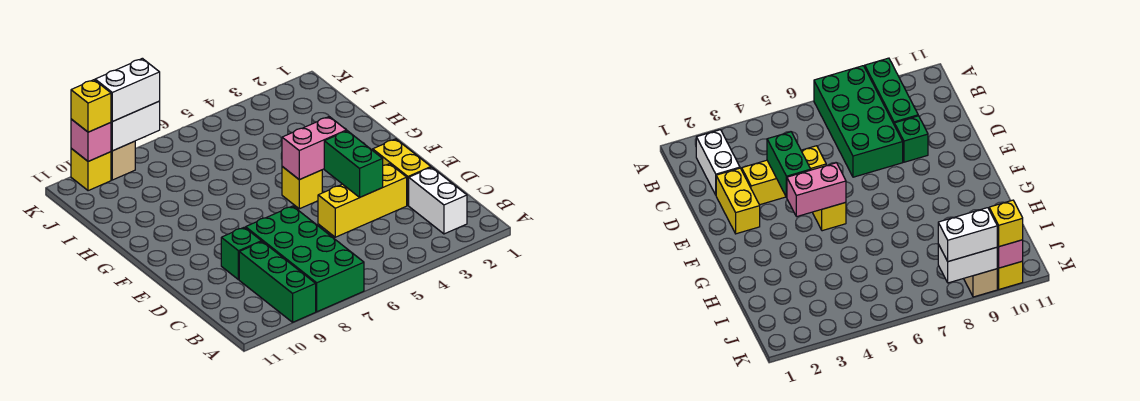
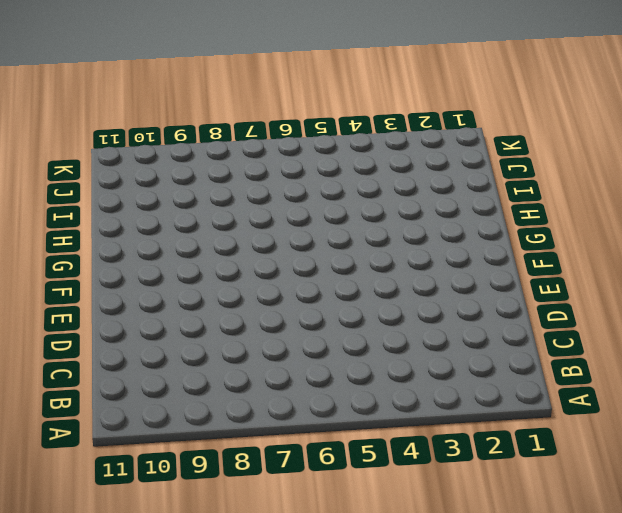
none -> green 2x4 brick [246,206,364,312]
none -> green 1x3 brick [239,242,316,322]
none -> white 1x2 brick [409,167,467,234]

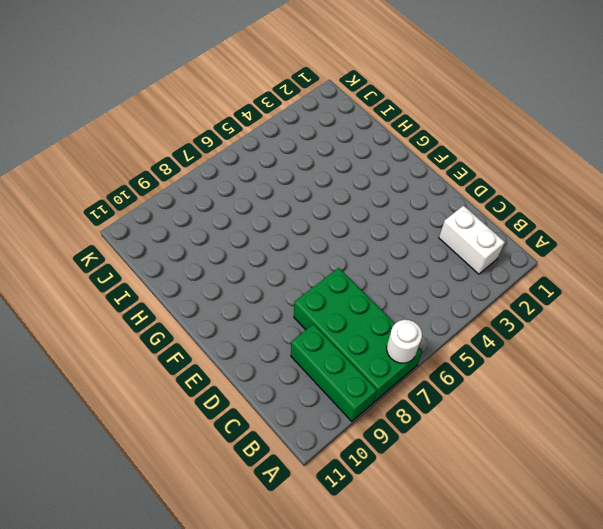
white 1x1 round brick [387,320,422,363] -> none
none -> yellow 1x2 brick [373,139,431,205]
none -> yellow 1x3 brick [318,164,407,237]
none -> green 1x1 brick [221,227,262,280]

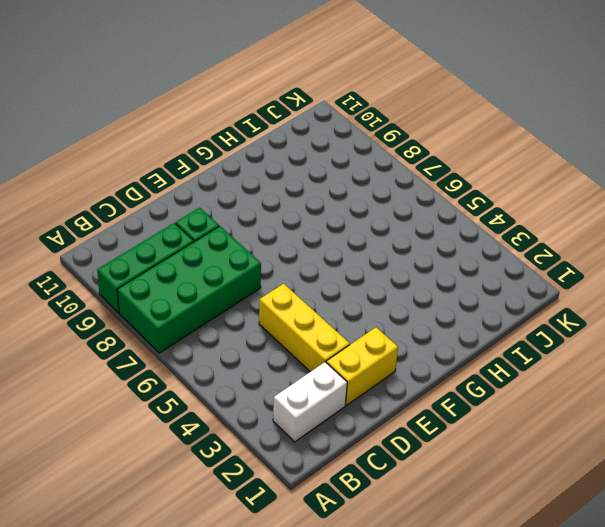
none -> yellow 1x1 brick [282,167,322,209]
none -> tan 1x1 brick [111,141,135,180]
none -> yellow 1x1 brick [71,148,111,191]

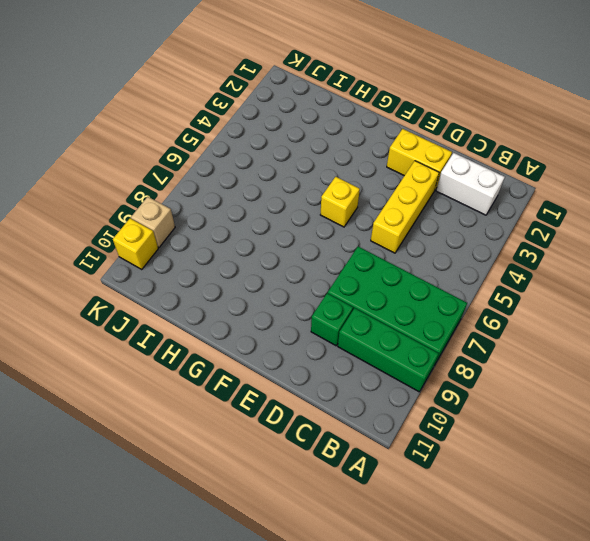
none -> green 1x2 brick [324,131,383,197]
none -> pink 1x2 brick [282,117,347,180]
none -> white 1x2 brick [111,101,160,151]

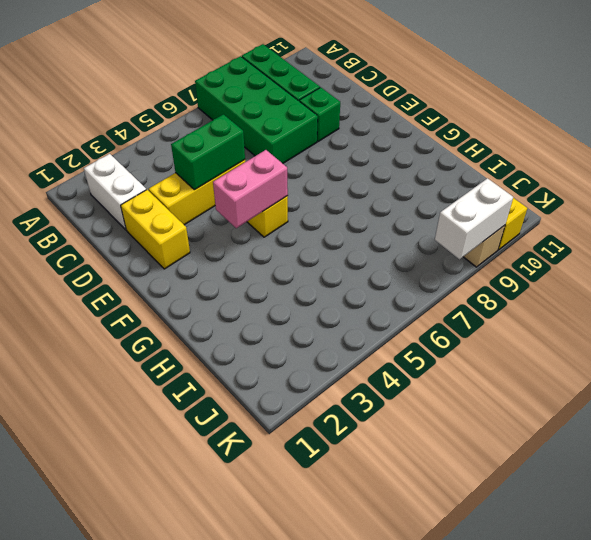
green 1x2 brick [171,114,245,190] -> green 1x2 brick turned to [324,131,383,197]
none -> pink 1x1 brick [71,119,111,161]
none -> white 1x2 brick [95,58,160,122]
none -> yellow 1x1 brick [71,80,111,132]

